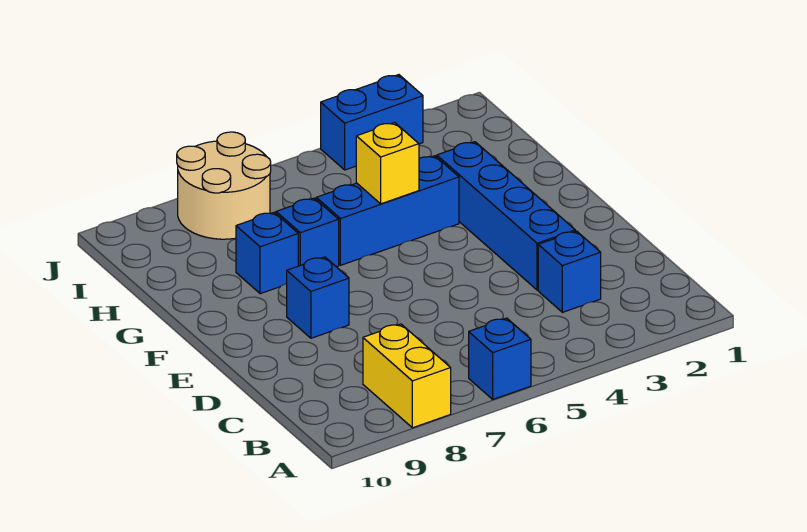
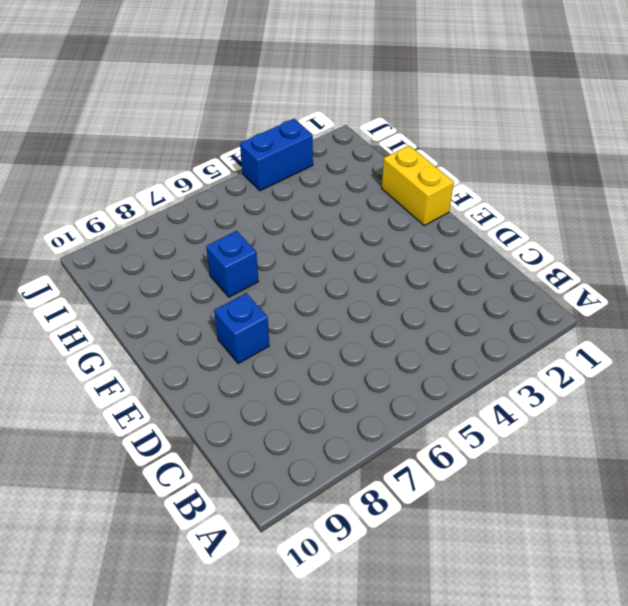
yellow 1x2 brick [382,145,454,226] -> yellow 1x2 brick moved to [363,324,451,428]
none -> blue 1x1 brick [469,318,531,399]
none -> blue 1x1 brick [538,231,601,312]

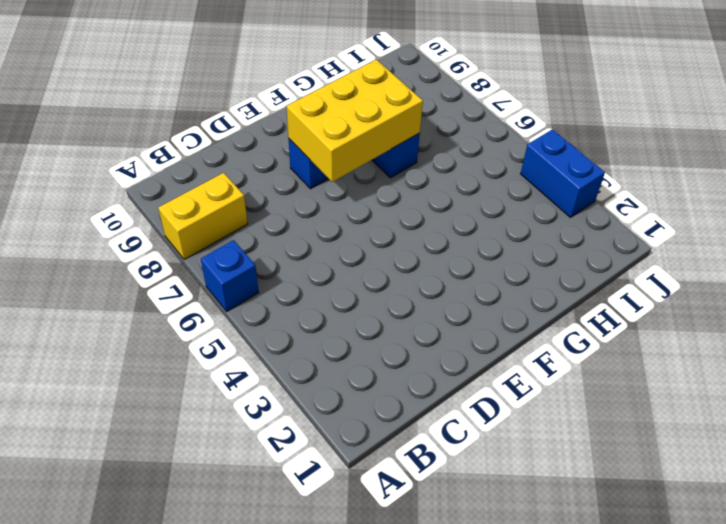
yellow 2x3 brick [287,60,423,182] -> none
none -> blue 1x1 brick [538,231,601,312]
none -> blue 1x4 brick [437,142,575,290]

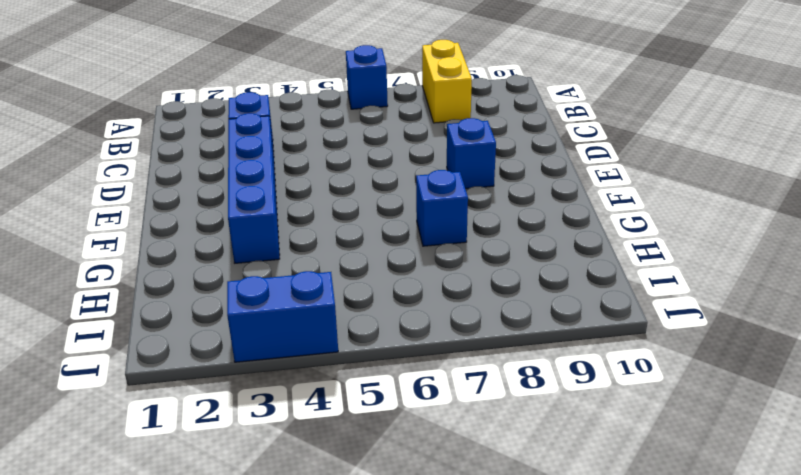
none -> blue 1x3 brick [316,156,459,265]
none -> blue 1x1 brick [236,212,298,294]

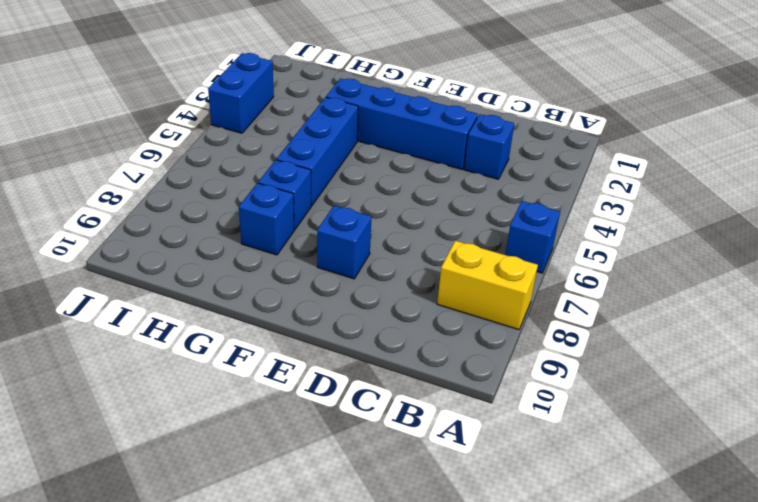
none -> tan 2x2 round brick [177,132,271,239]
none -> yellow 1x1 brick [356,123,419,204]

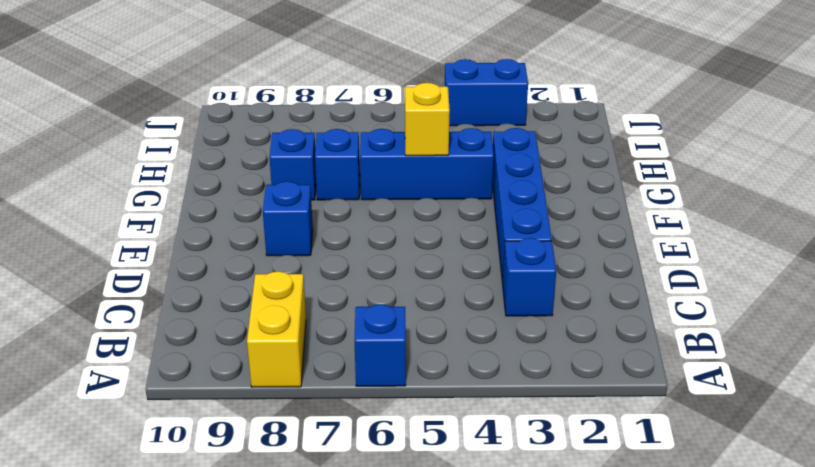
none -> tan 2x2 round brick [177,132,271,239]

